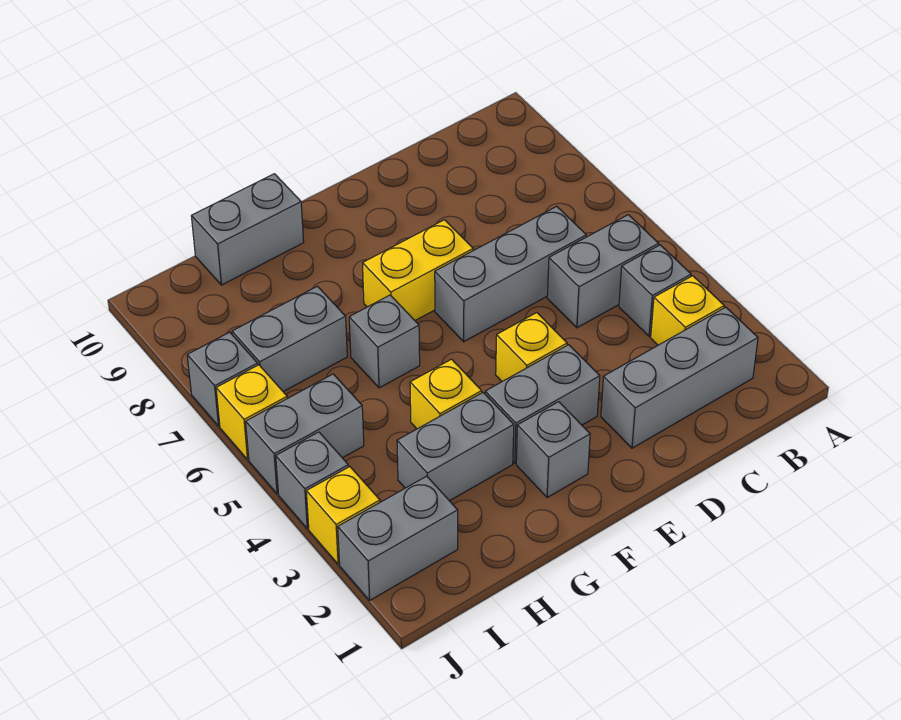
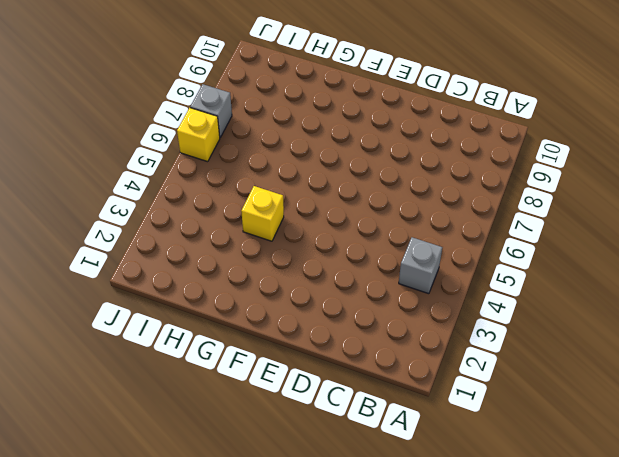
none -> grey 1x3 brick [601,307,758,448]
none -> yellow 1x1 brick [651,276,724,345]
none -> grey 1x2 brick [547,215,659,328]

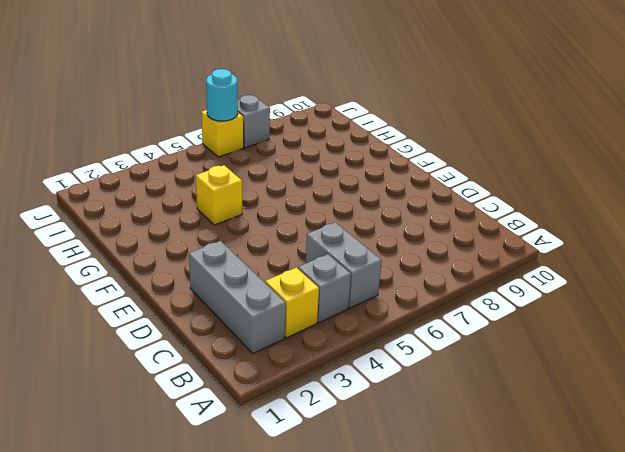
cyan 1x1 round brick [206,69,238,121] -> none
none -> grey 1x3 brick [435,206,586,342]
none -> grey 1x2 brick [485,345,600,463]
none -> yellow 1x1 brick [496,313,567,381]

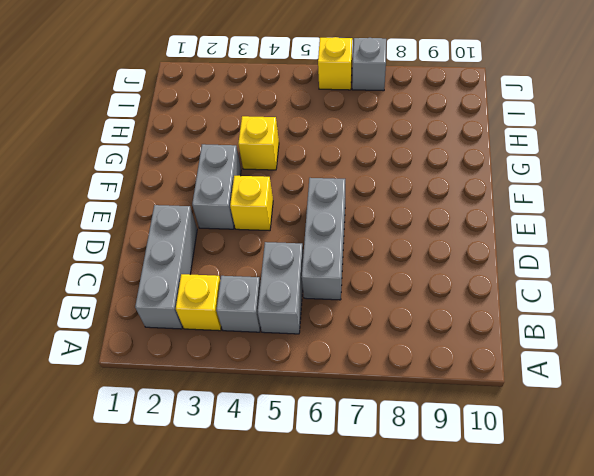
none -> yellow 1x2 brick [363,220,473,320]
none -> grey 1x1 brick [516,402,590,498]
none -> grey 1x2 brick [397,393,514,501]

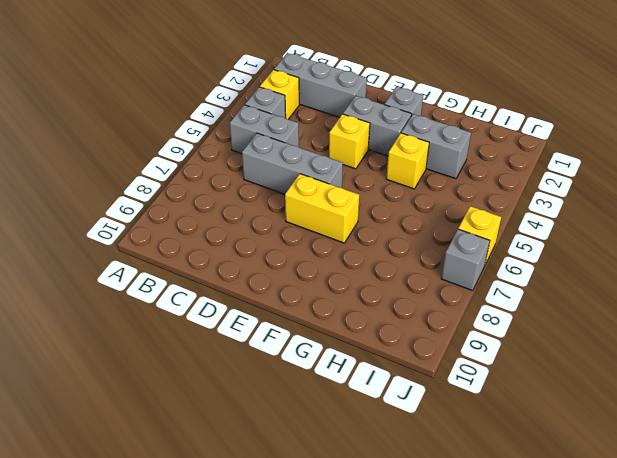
none -> grey 1x1 brick [349,295,420,388]
none -> grey 1x2 brick [191,174,304,285]
none -> grey 1x2 brick [232,286,347,392]

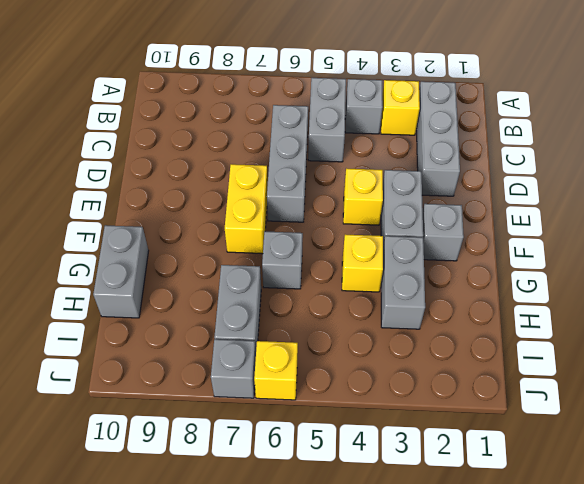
none -> grey 1x2 brick [338,476,458,600]
none -> grey 1x2 brick [246,374,364,494]
none -> yellow 1x1 brick [306,467,380,564]

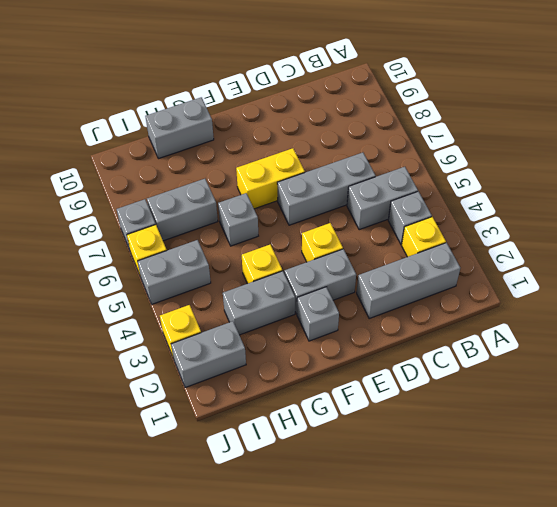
none -> grey 1x1 brick [276,432,348,529]

